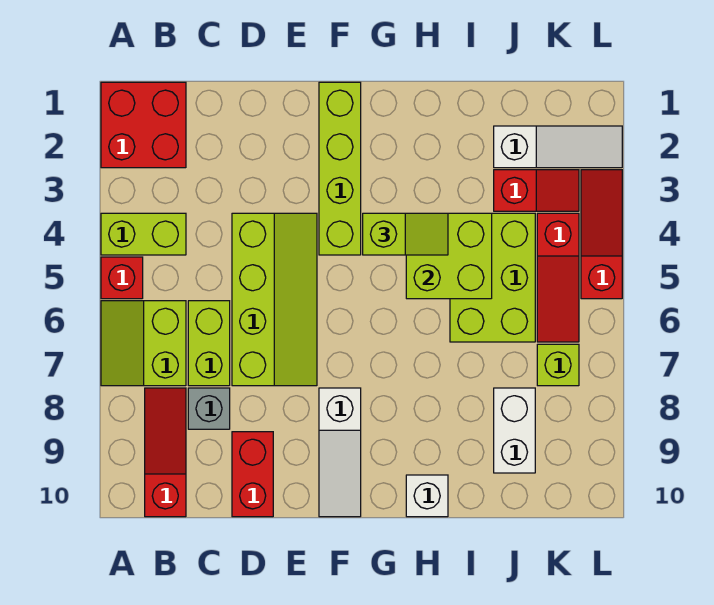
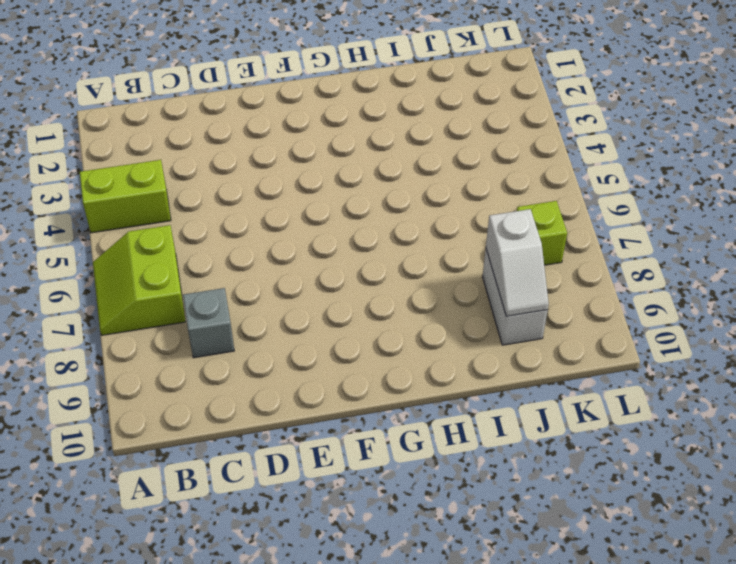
white 1x2 slope [486,209,549,316] -> none
none -> red 2x2 brick [101,82,186,168]
none -> red 1x1 brick [101,257,143,299]
none -> red 1x3 slope [145,388,186,517]

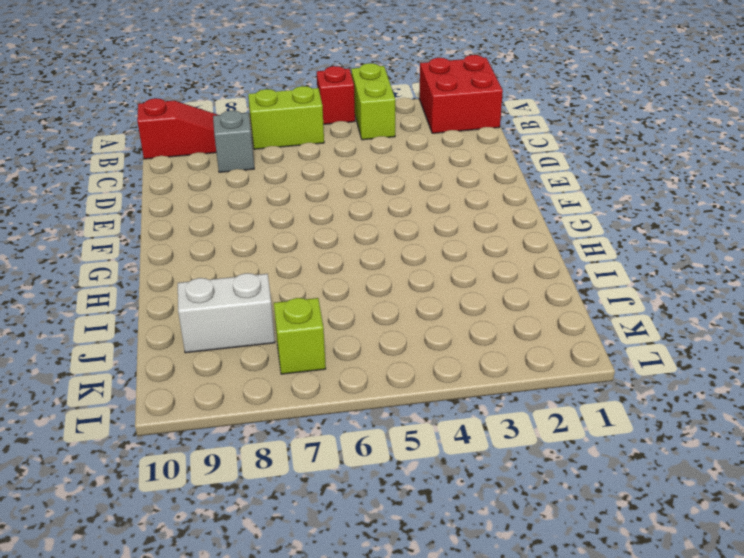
none -> lime 1x2 brick [188,301,230,386]
none -> lime 2x4 slope [232,213,317,386]
none -> red 1x2 brick [232,432,273,517]

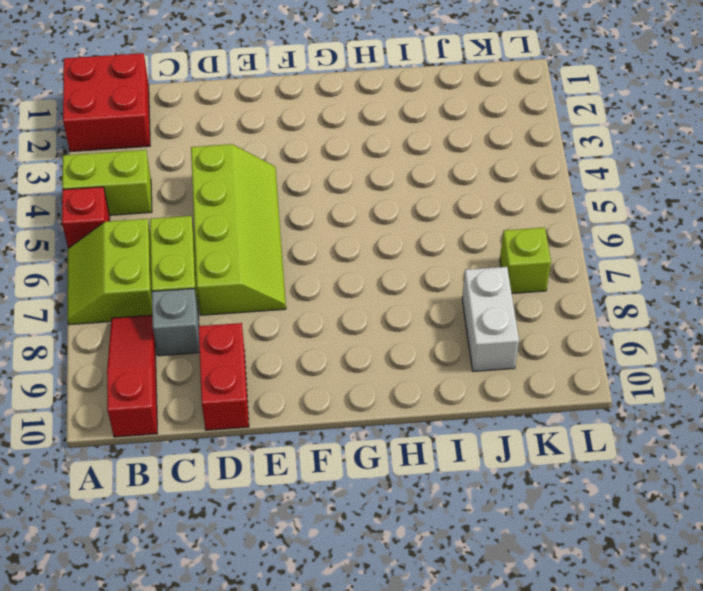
none -> lime 1x4 brick [319,82,361,255]
none -> white 1x3 slope [319,388,361,517]
none -> white 1x1 brick [406,475,448,517]

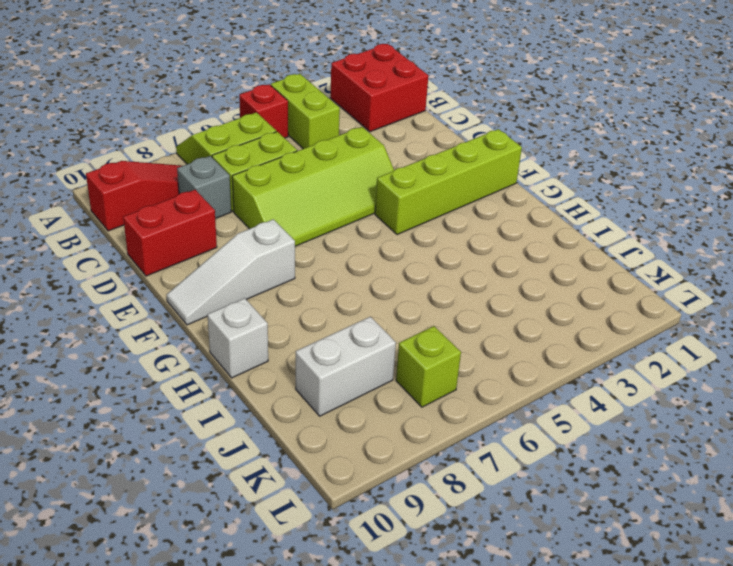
none -> lime 2x3 brick [450,213,535,342]
none -> white 1x3 slope [494,126,622,168]
none -> red 1x2 slope [494,170,579,211]

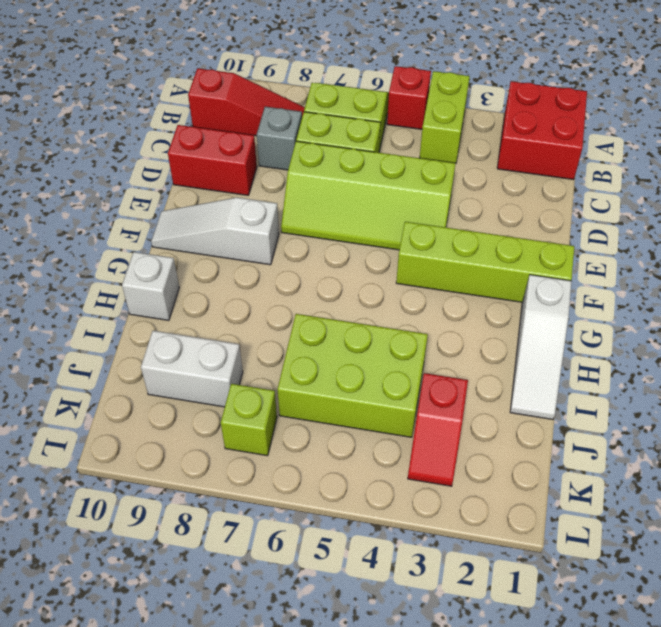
white 1x3 slope [510,275,572,419] -> white 1x3 slope moved to [494,126,622,168]
none -> red 1x3 slope [537,213,579,342]
none -> red 1x3 slope [581,170,622,299]
none -> lime 2x2 brick [406,213,492,299]

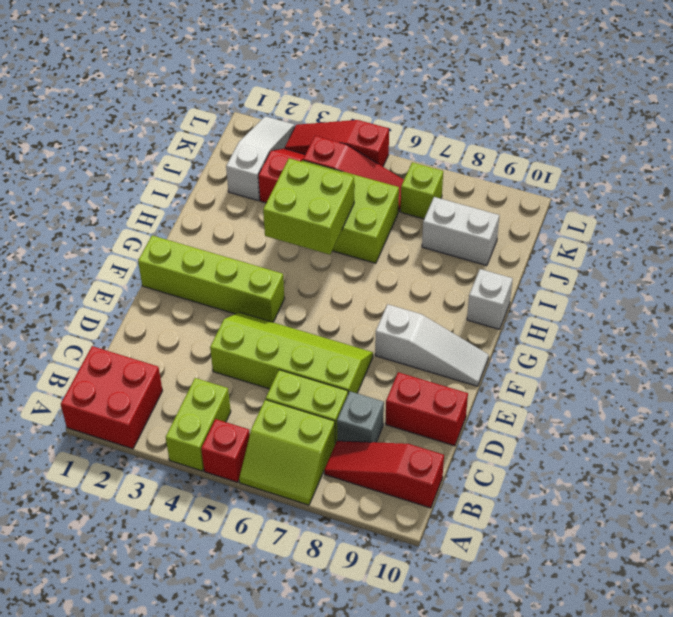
none -> lime 1x2 slope [363,213,448,255]

